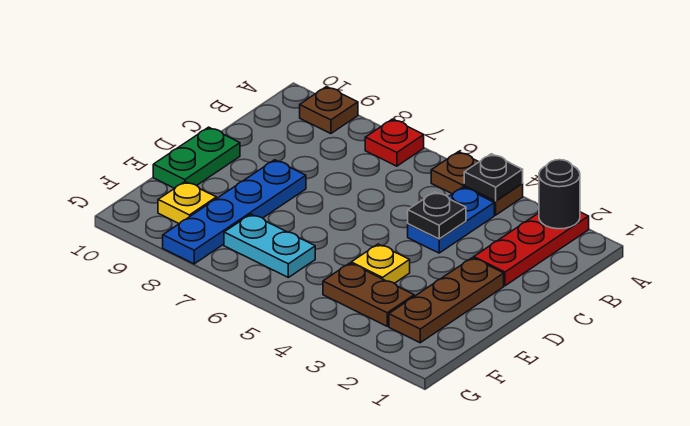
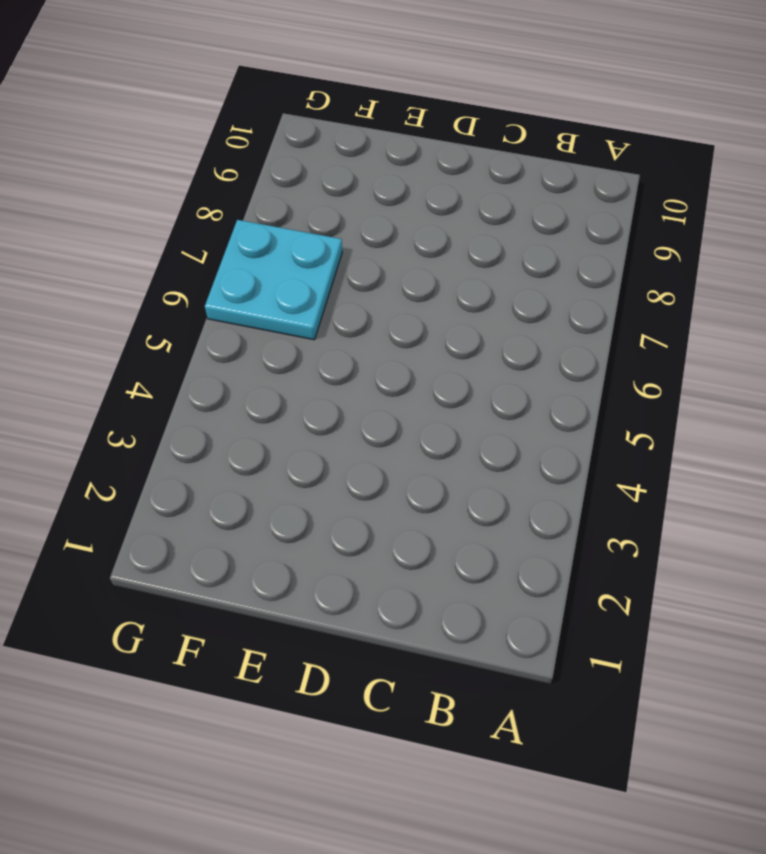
cyan 2x2 plate [205,220,342,340] -> cyan 1x2 plate [224,214,315,277]
none -> red 1x3 plate [474,212,589,286]
none -> brown 1x2 plate [431,152,523,215]
none -> red 1x1 plate [365,119,424,166]

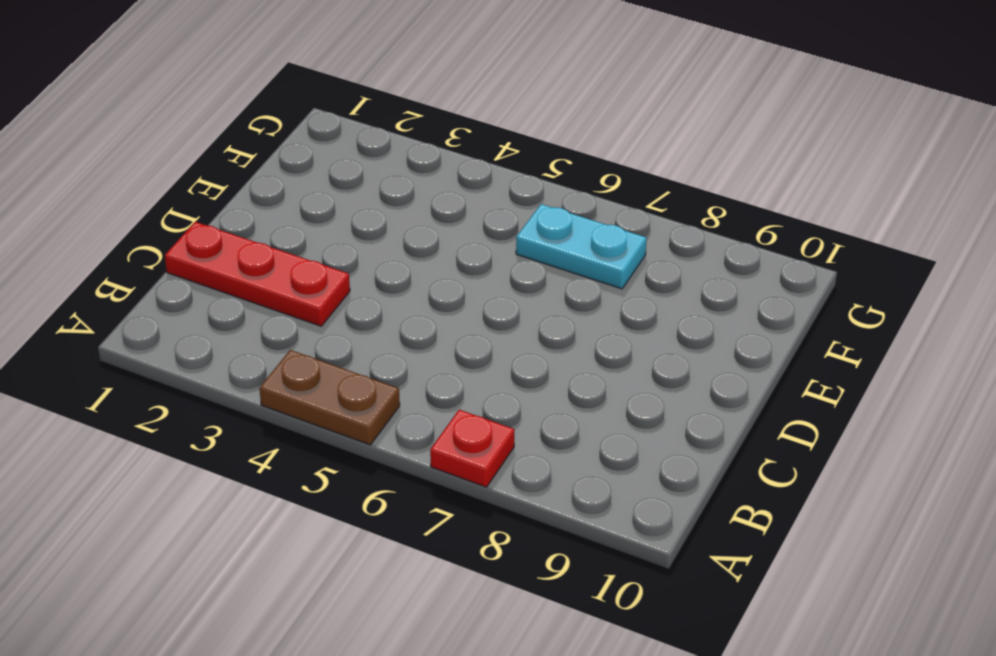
red 1x3 plate [165,222,350,326] -> red 1x3 plate turned to [474,212,589,286]
none -> brown 1x1 plate [300,87,358,134]
none -> blue 1x2 plate [408,187,494,253]
none -> brown 1x3 plate [389,258,504,343]

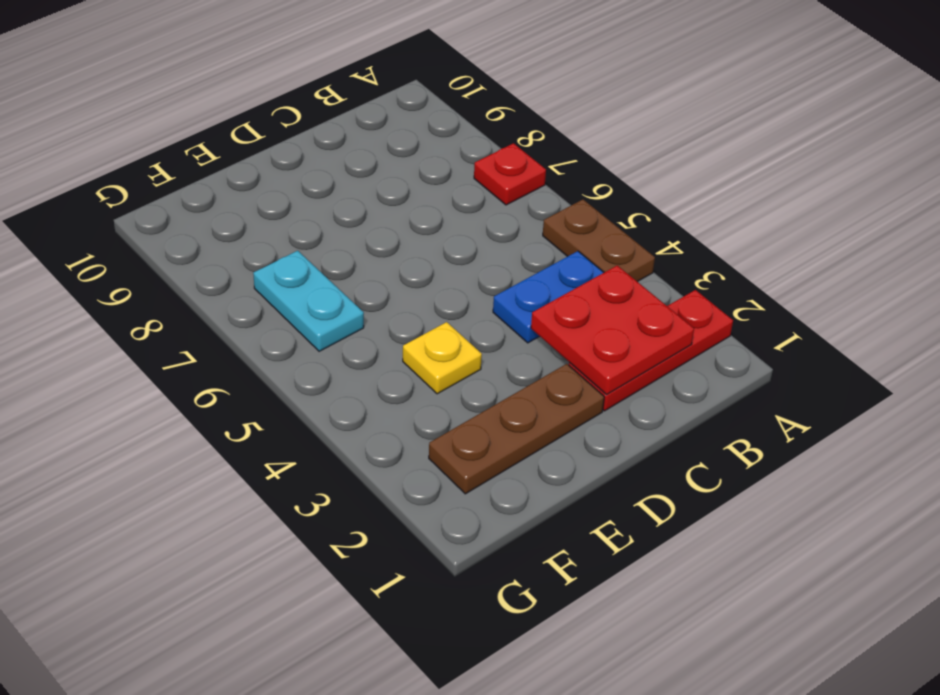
red 2x2 plate [531,265,694,395] -> none
none -> brown 1x1 plate [300,87,358,134]
none -> blue 1x4 plate [163,160,306,264]
none -> green 1x2 plate [153,127,240,188]

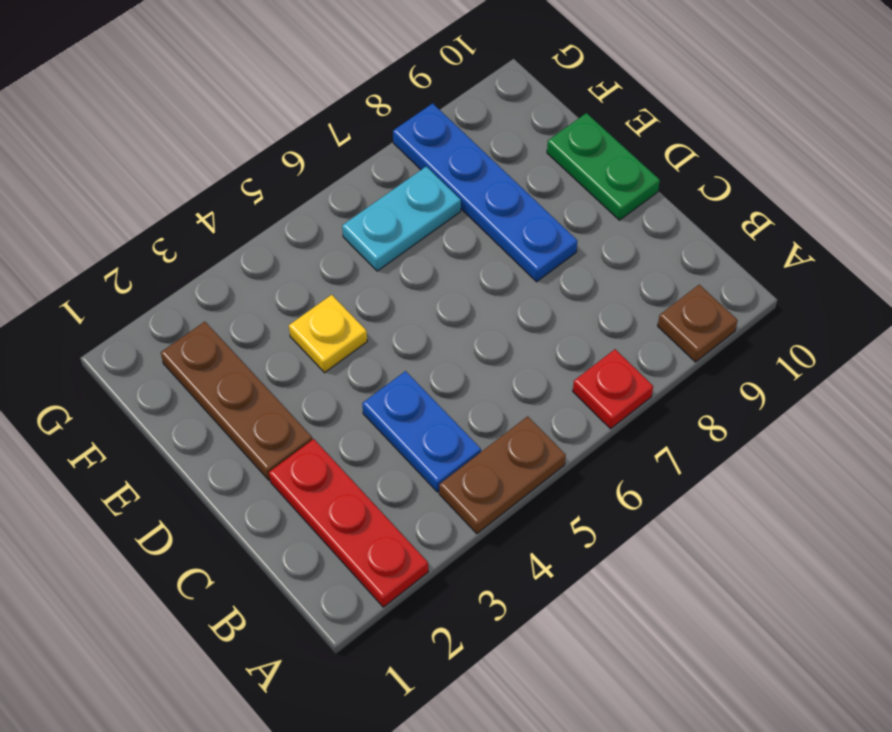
none -> brown 1x2 plate [323,263,414,326]
none -> yellow 1x1 plate [158,182,216,224]
none -> black 1x1 round brick [539,160,580,229]

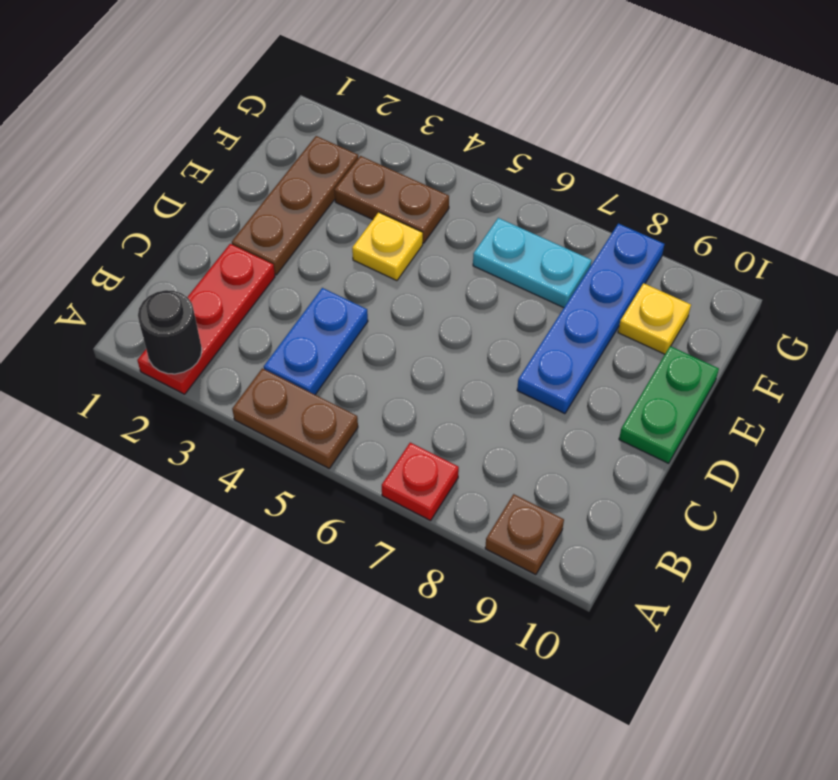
none -> black 1x1 plate [464,154,523,201]
none -> black 1x1 plate [408,192,466,239]

